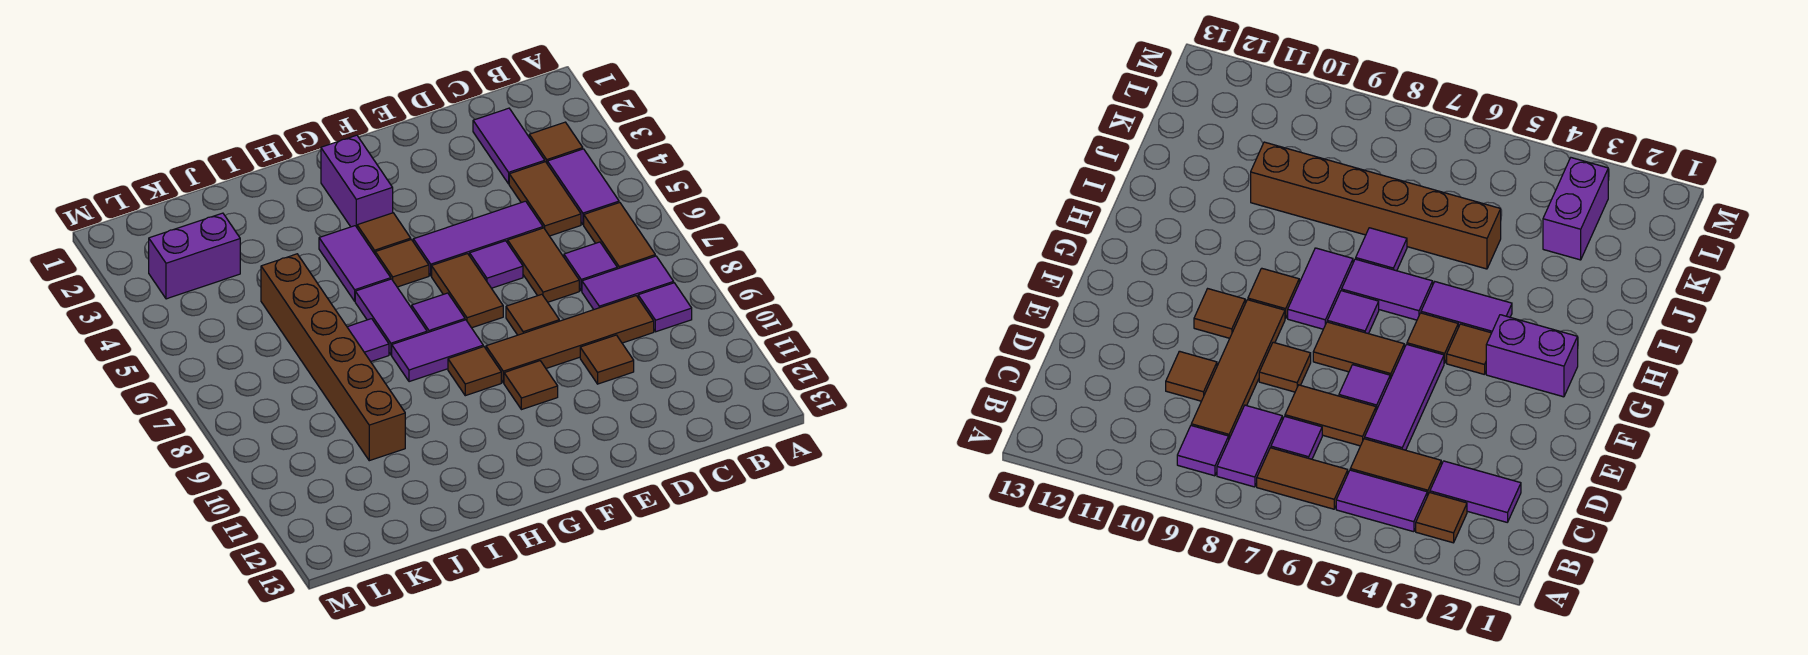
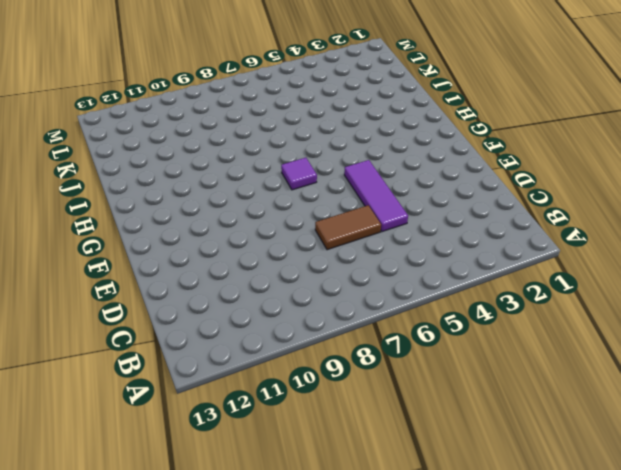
none -> brown 1x1 tile [529,122,583,163]
none -> purple 1x2 tile [547,149,619,225]
none -> brown 1x2 tile [584,203,655,269]

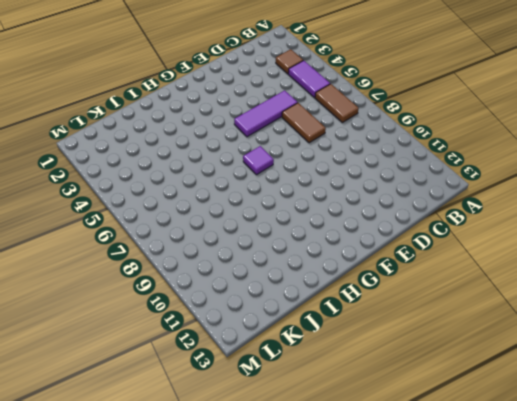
none -> purple 1x2 tile [582,256,674,309]
none -> purple 1x1 tile [638,283,692,332]
none -> purple 1x2 tile [473,108,545,184]

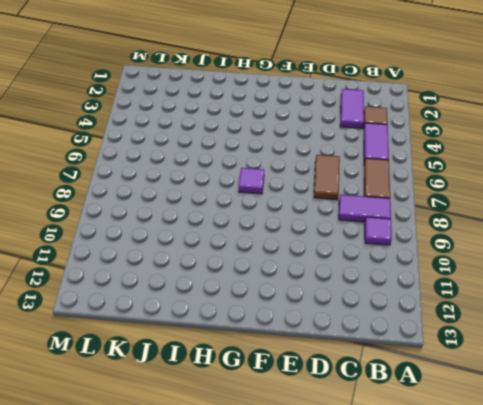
none -> brown 1x2 tile [509,162,581,236]
none -> purple 1x1 tile [564,242,617,291]
none -> brown 1x4 tile [486,296,654,383]

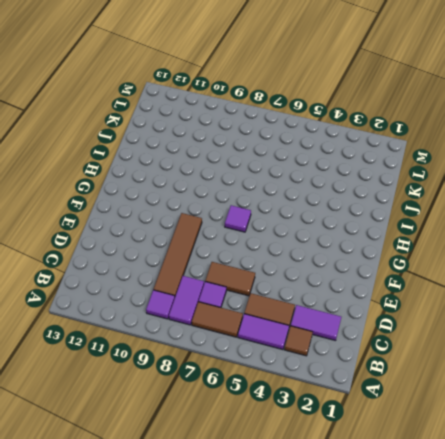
none -> purple 1x3 tile [413,201,543,276]
none -> brown 1x1 tile [580,335,634,384]
none -> purple 1x1 tile [470,241,523,288]

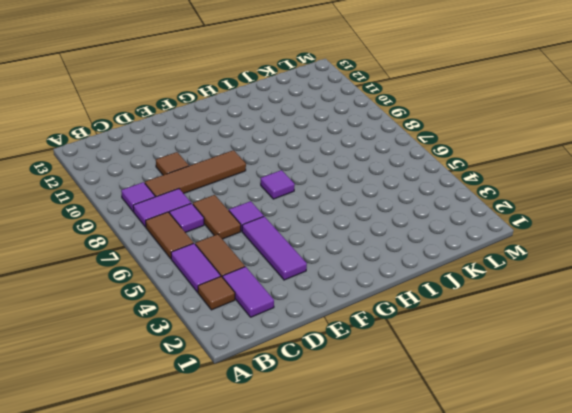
purple 1x3 tile [242,216,307,280] -> purple 1x3 tile turned to [413,201,543,276]
none -> brown 1x1 tile [506,294,559,335]
none -> brown 1x2 tile [432,254,503,328]
none -> brown 1x1 tile [504,361,558,410]

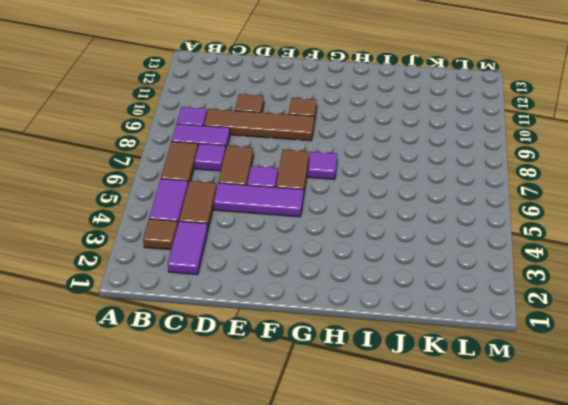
none -> brown 1x1 tile [506,294,559,335]
none -> purple 1x2 brick [321,135,393,227]
none -> brown 1x1 tile [357,213,411,254]

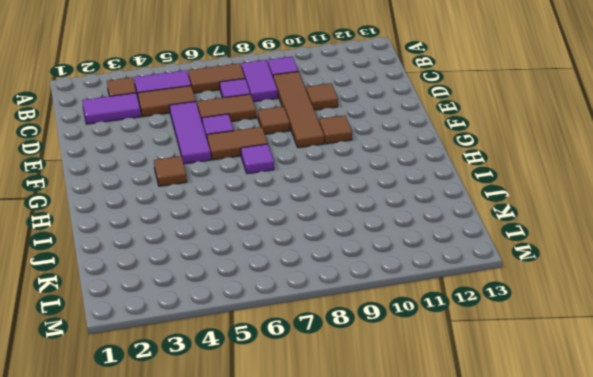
none -> purple 1x2 brick [321,135,393,227]
none -> brown 1x1 tile [375,240,429,287]
none -> purple 1x2 tile [392,320,483,382]

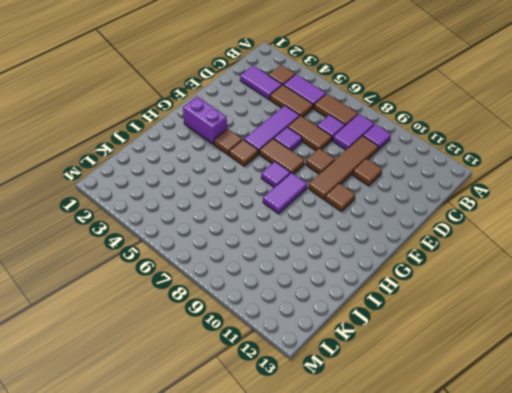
none -> brown 1x1 tile [448,347,501,396]
none -> purple 1x2 tile [319,226,391,301]
none -> purple 1x2 tile [355,279,427,355]

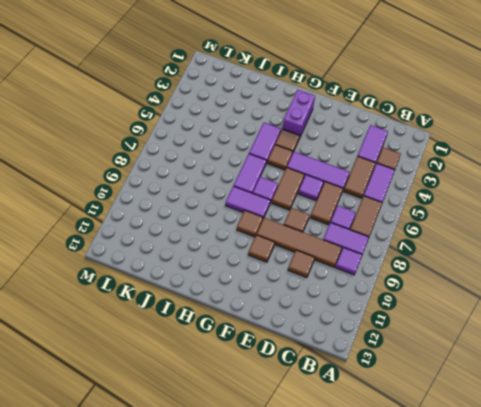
none -> purple 1x1 tile [347,319,389,362]
none -> brown 1x6 brick [261,254,405,461]
none -> purple 1x2 brick [149,213,240,299]

